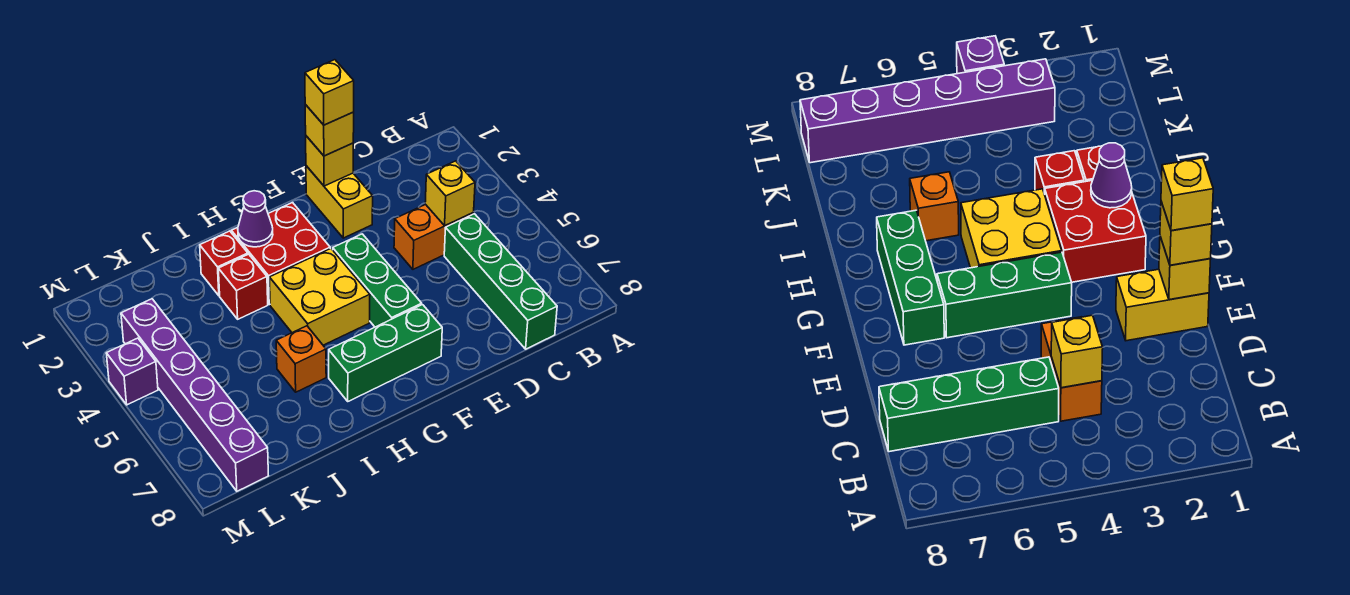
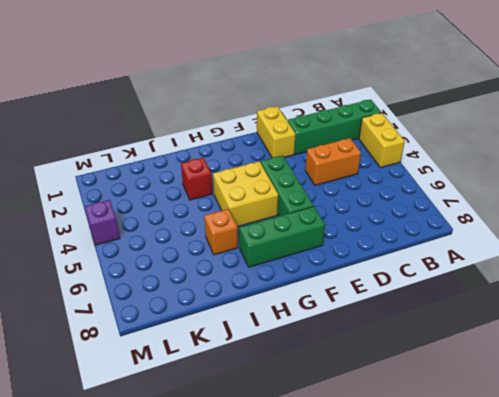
green 1x4 brick [288,100,381,155] -> green 1x4 brick turned to [444,214,557,349]
yellow 1x2 brick [359,113,405,168] -> none
none -> red 2x2 brick [231,203,330,305]
none -> red 1x1 brick [200,231,248,296]
none -> purple 1x6 brick [121,299,268,491]

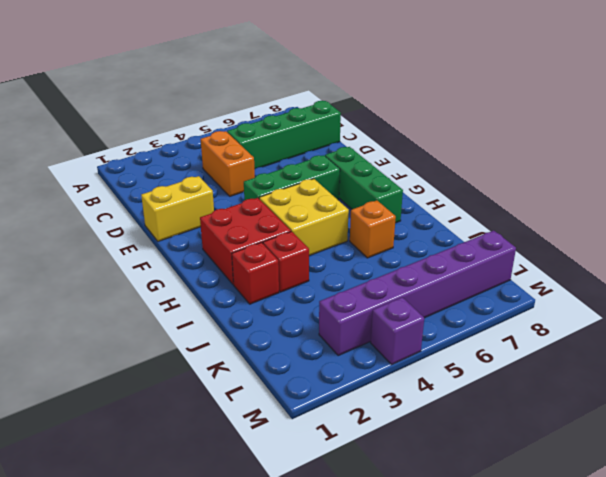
none -> yellow 1x1 brick [425,161,475,226]
none -> yellow 1x1 brick [306,136,353,186]
none -> purple 1x1 cone [238,191,273,247]

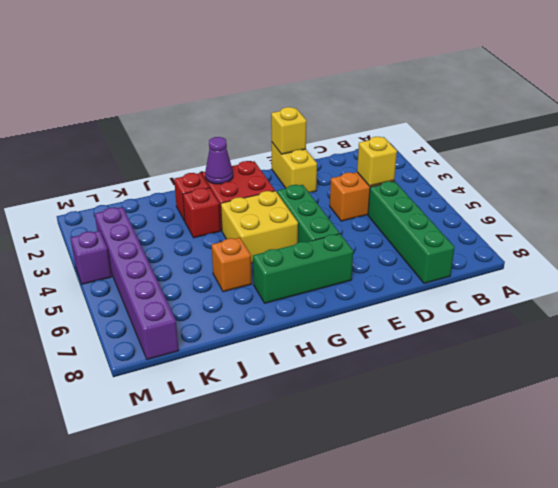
none -> yellow 1x1 brick [305,105,354,156]
none -> yellow 1x1 brick [305,60,354,125]

